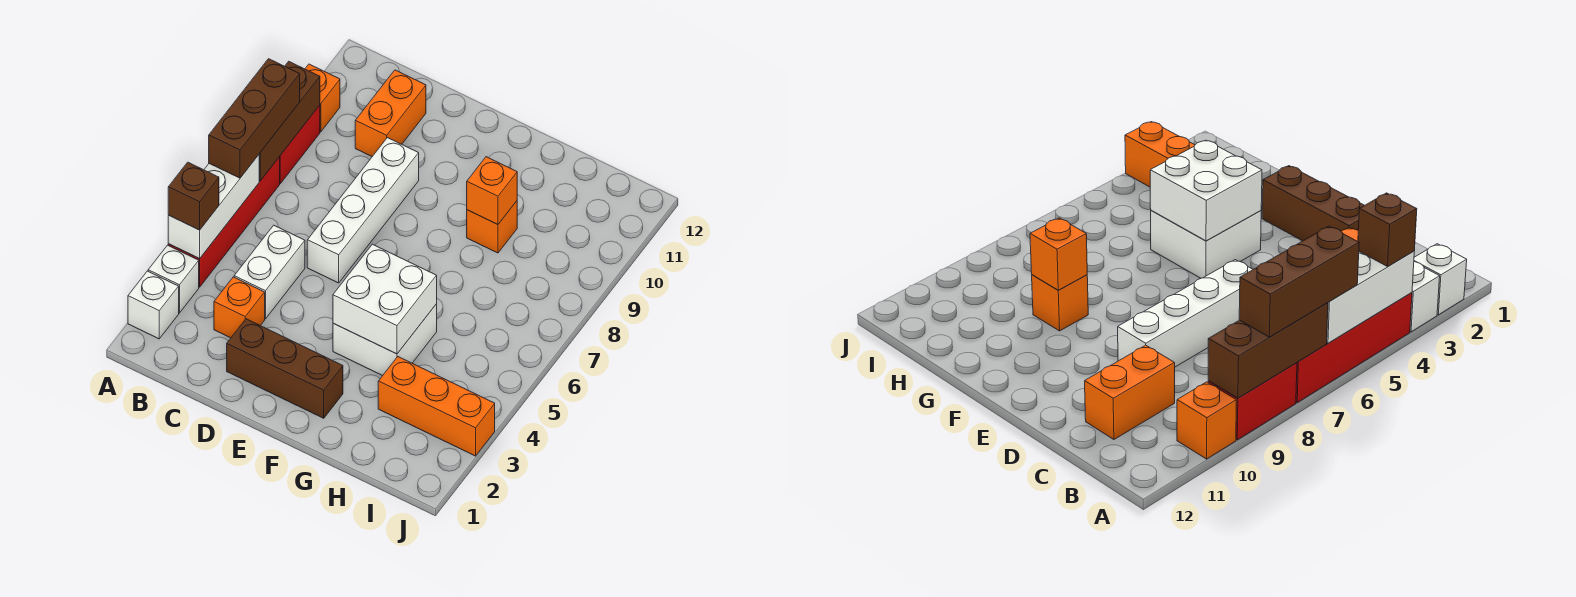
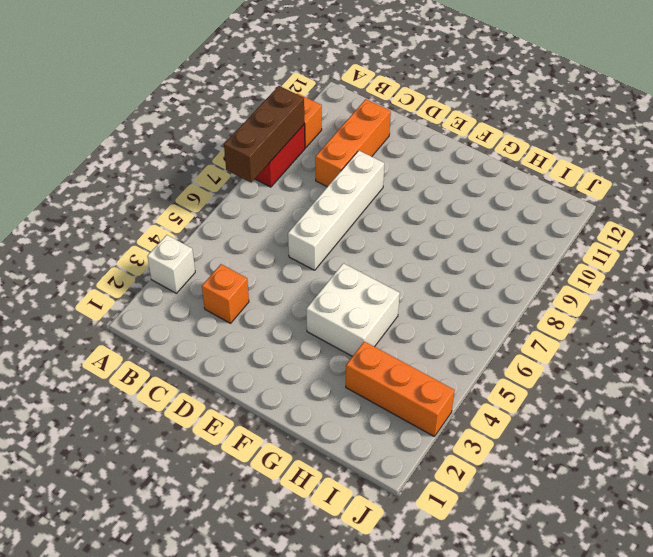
orange 1x3 brick [315,99,391,187] -> orange 1x2 brick [355,70,426,156]
none -> white 1x1 brick [128,271,179,339]
none -> red 1x4 brick [168,157,280,287]
none -> white 1x2 brick [234,225,305,319]

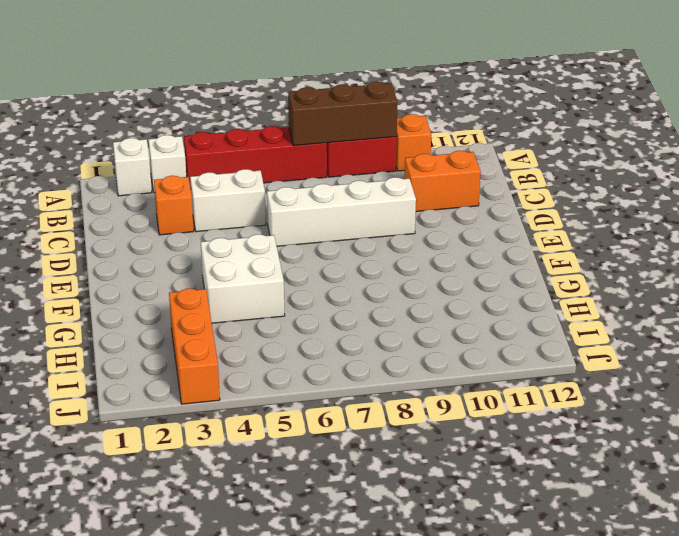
none -> brown 1x3 brick [227,319,343,418]
none -> orange 1x1 brick [467,201,517,253]
none -> white 1x3 brick [168,155,259,259]

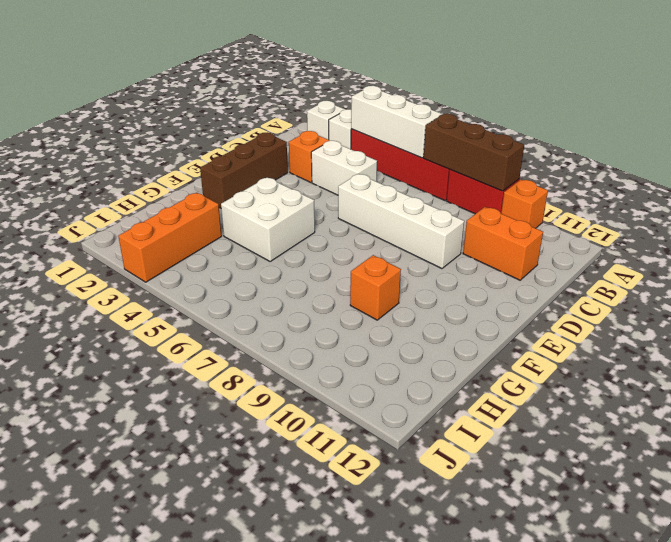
none -> white 2x2 brick [333,244,437,354]
none -> orange 1x1 brick [467,157,517,225]
none -> brown 1x1 brick [168,162,219,230]

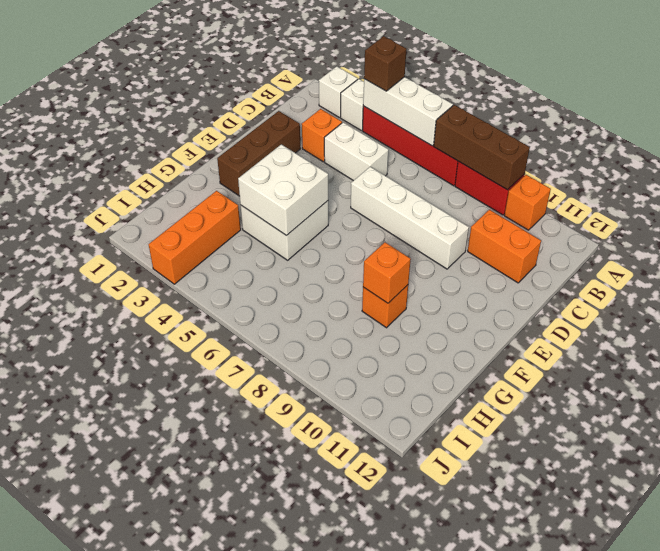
none -> brown 1x3 brick [209,59,300,178]

